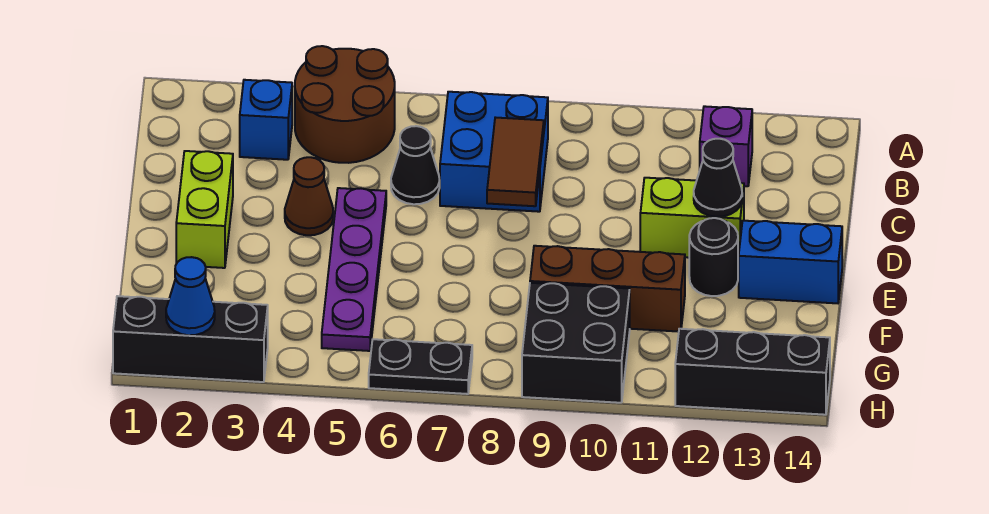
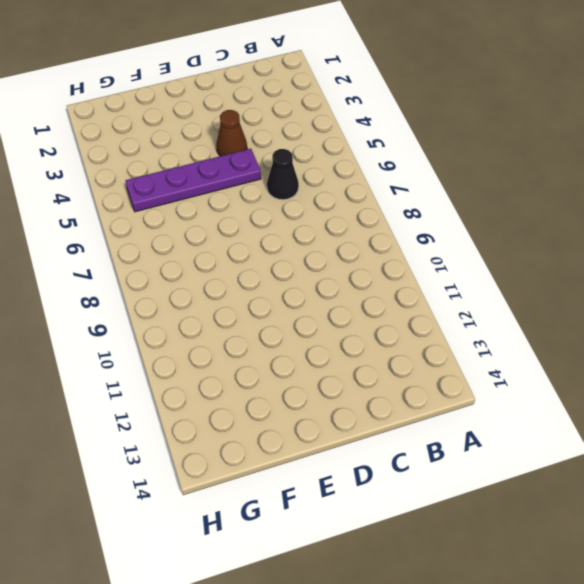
none -> brown 2x2 round brick [295,46,395,163]
none -> blue 1x1 brick [240,80,292,160]
none -> blue 2x2 brick [440,92,548,212]

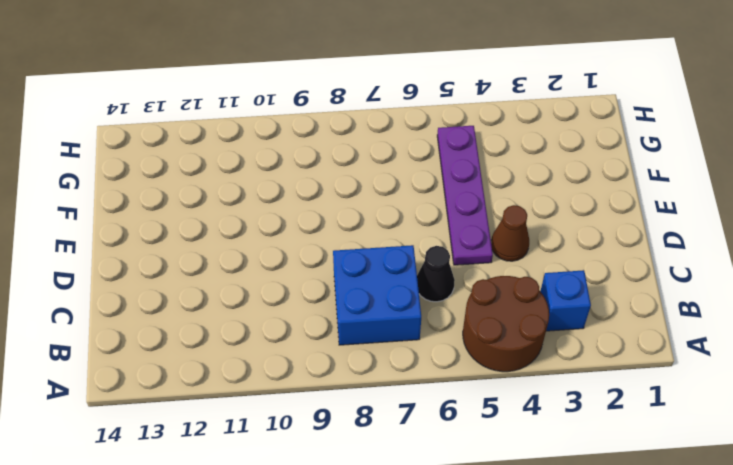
none -> purple 1x1 brick [700,106,752,186]
none -> lime 1x2 brick [176,151,233,268]
none -> lime 1x2 brick [640,178,744,260]

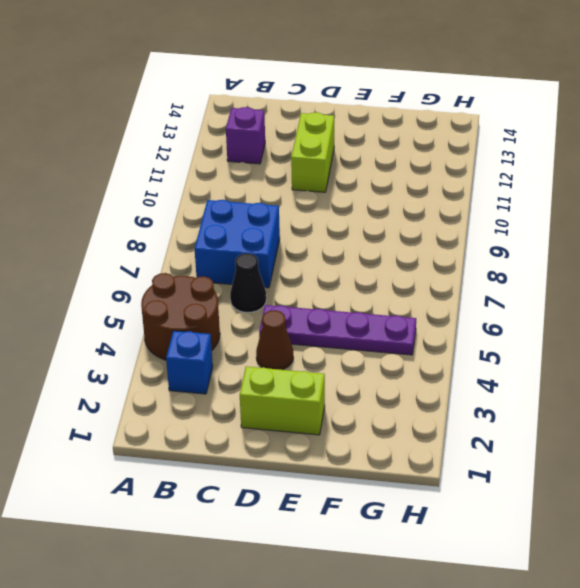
none -> black 1x1 round brick [689,218,738,296]
none -> blue 1x2 brick [739,221,842,303]
none -> brown 1x3 brick [530,246,685,332]

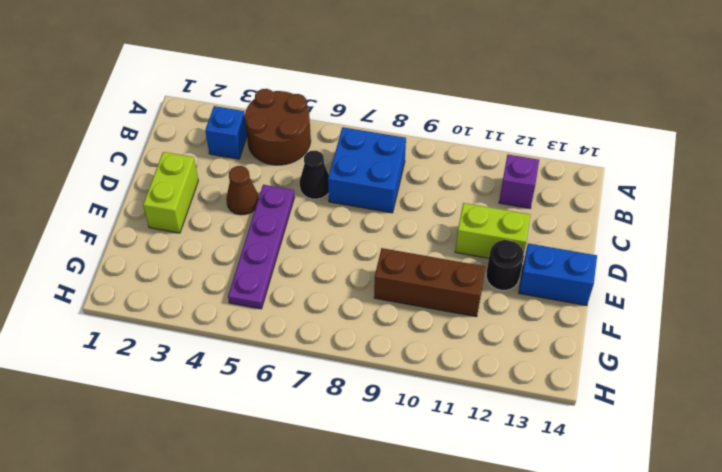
none -> black 2x2 brick [522,283,630,403]
none -> black 1x3 brick [113,296,268,382]
none -> black 1x2 plate [369,339,472,394]

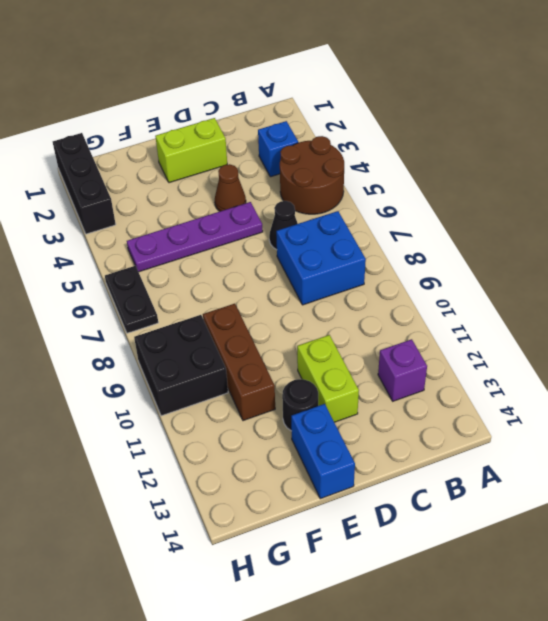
none -> black 1x3 brick [675,329,830,415]
none -> brown 1x2 tile [487,117,544,206]
none -> black 1x1 cone [694,139,742,217]

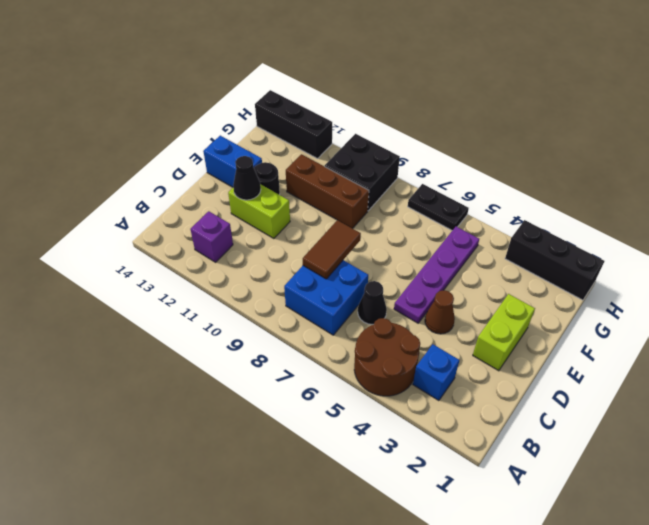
none -> blue 1x1 cone [166,257,215,335]

